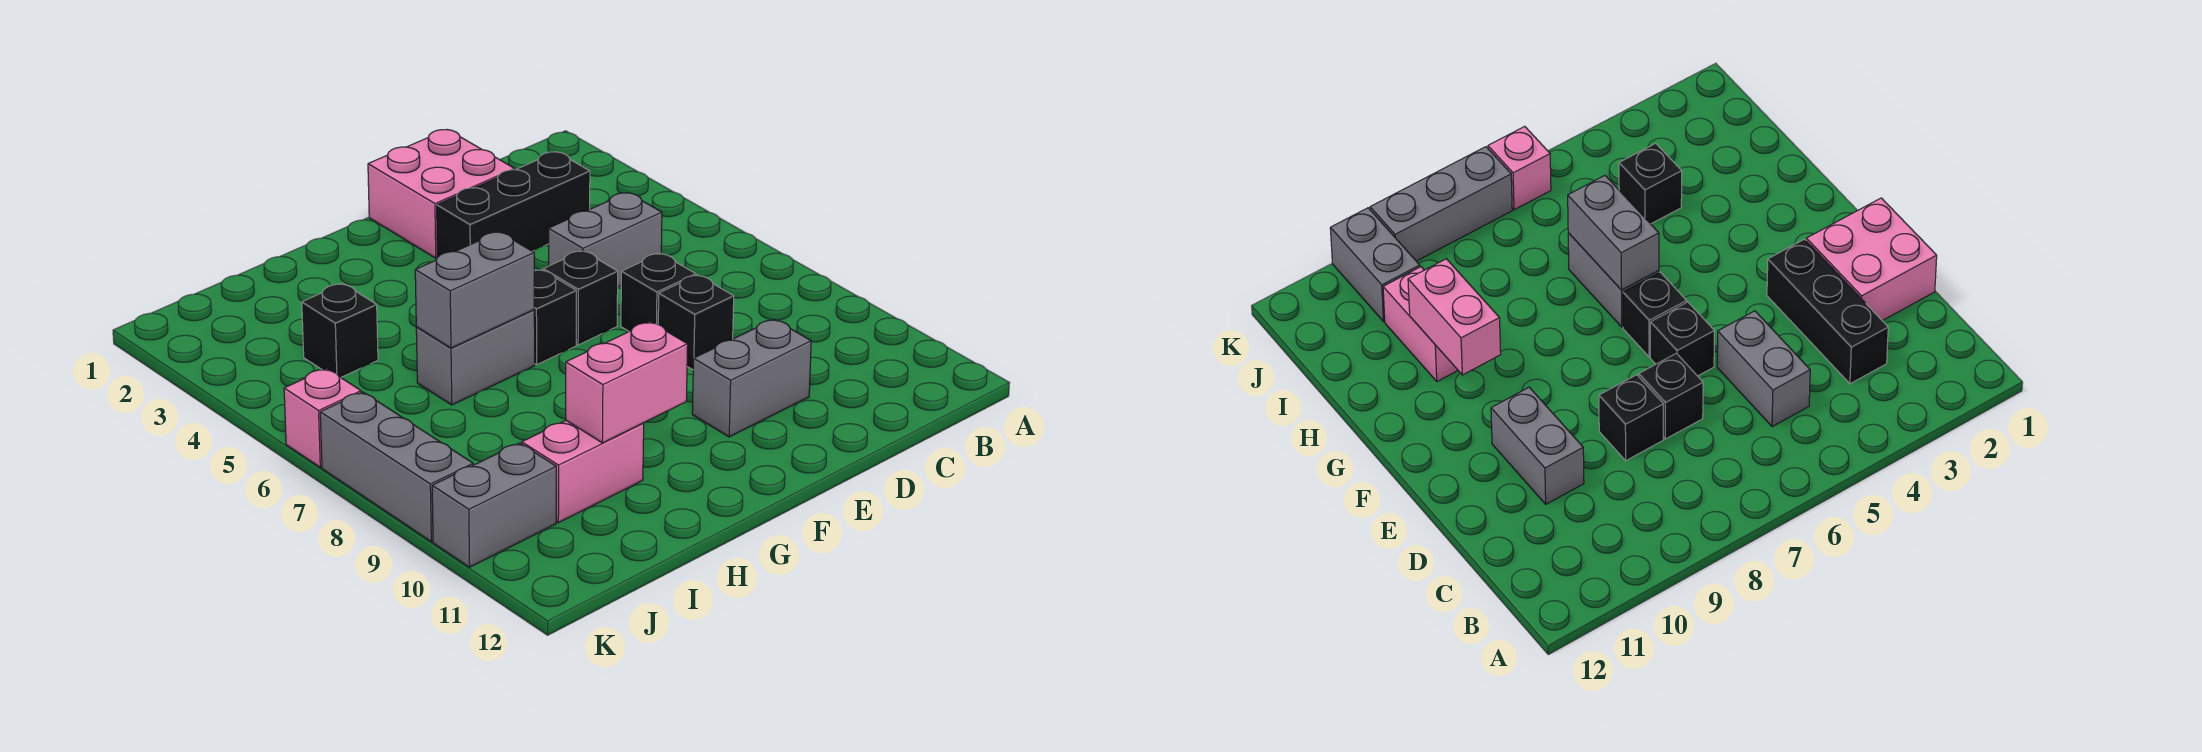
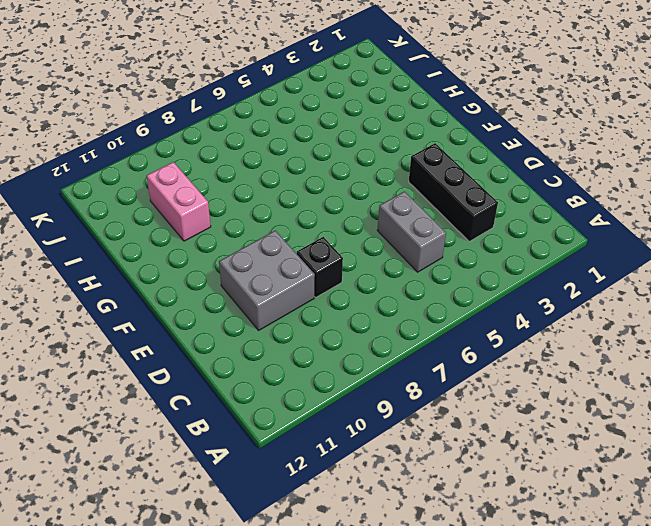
grey 2x2 brick [219,230,315,330] -> grey 1x2 brick [692,319,811,437]
none -> pink 2x2 brick [368,130,515,258]
none -> black 1x1 brick [621,253,696,331]
none -> black 1x1 brick [543,251,618,345]

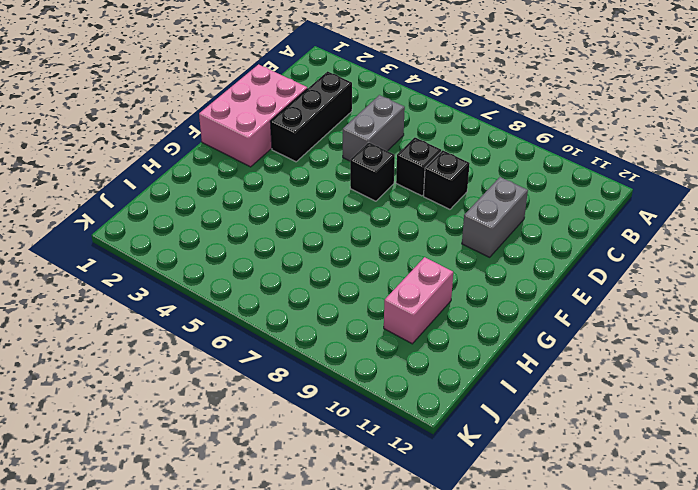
pink 2x3 brick [199,64,307,167] -> pink 2x2 brick [368,130,515,258]
none -> black 1x1 brick [534,270,576,365]
none -> grey 1x2 brick [416,310,535,405]
none -> black 1x1 brick [302,284,378,377]

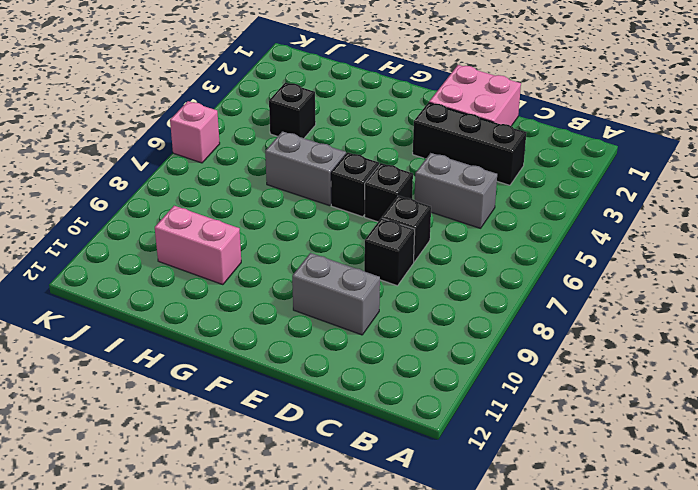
none -> grey 1x2 brick [432,443,556,567]
none -> grey 1x3 brick [320,392,473,542]
none -> grey 1x2 brick [415,232,534,348]

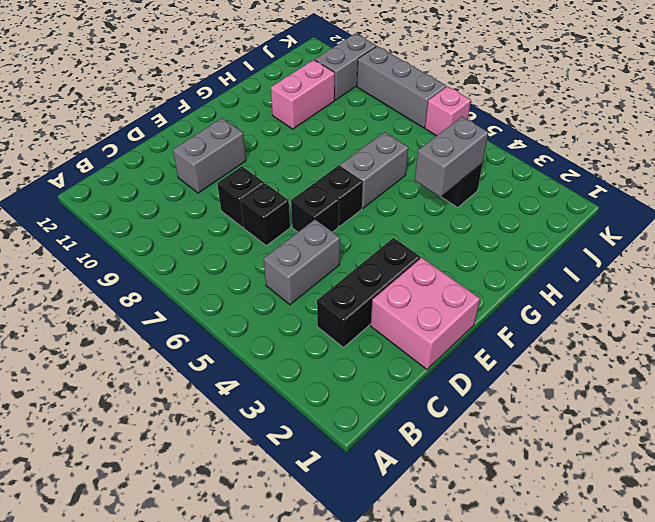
grey 1x2 brick [415,117,489,197] -> grey 1x2 brick moved to [415,232,534,348]
none -> pink 1x2 brick [566,322,688,443]

